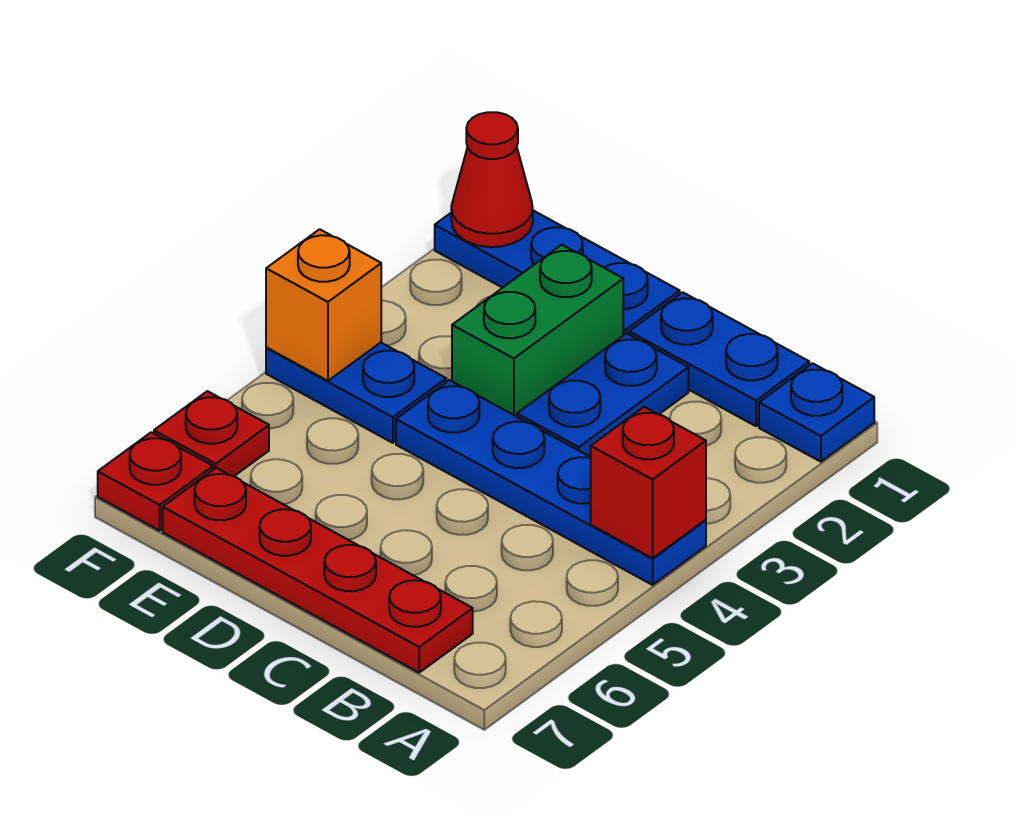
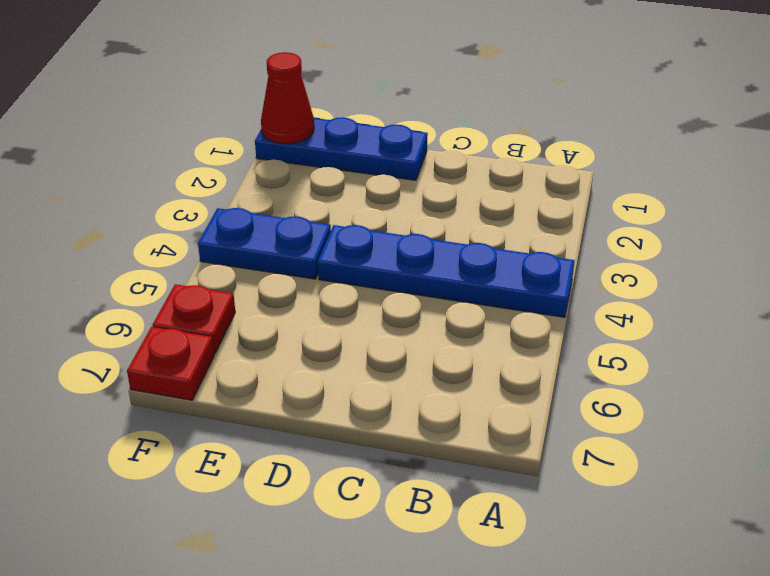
none -> blue 1x1 plate [759,363,874,462]
none -> blue 1x2 plate [629,292,809,426]
none -> red 1x4 plate [163,468,473,672]

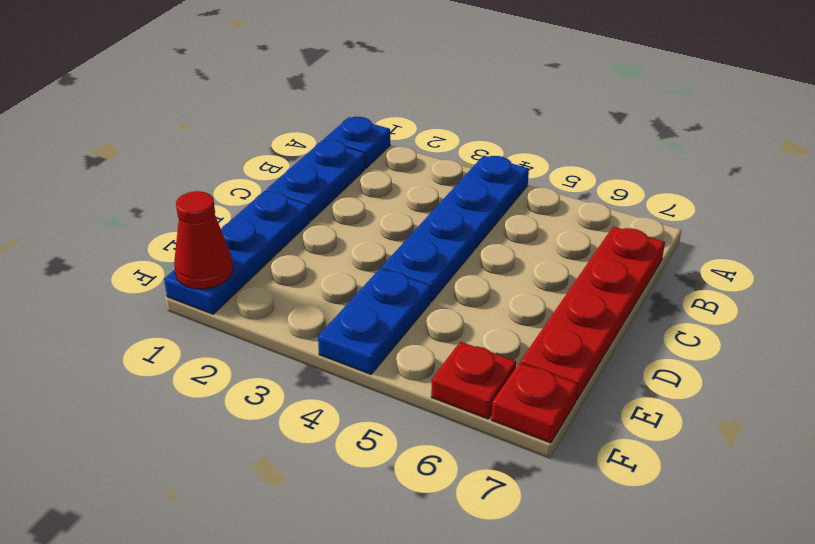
none -> blue 1x2 plate [517,333,688,457]
none -> green 1x2 brick [452,245,623,417]
none -> red 1x1 brick [591,407,706,558]

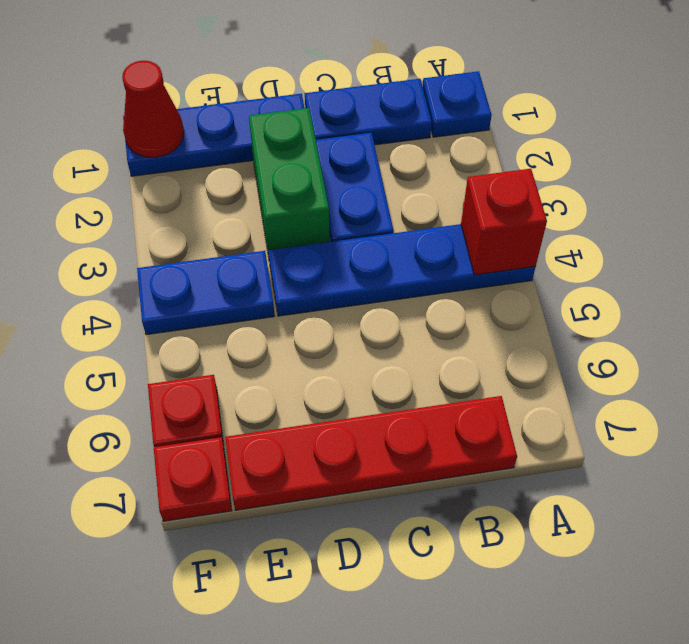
none -> orange 1x1 brick [266,229,381,381]

